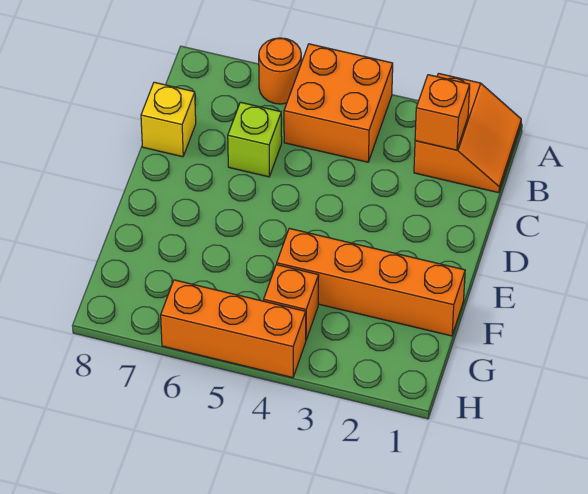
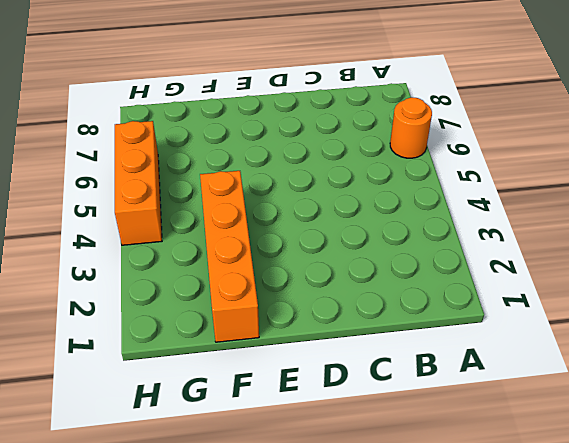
none -> orange 2x2 slope [414,74,521,193]
none -> orange 2x2 brick [284,44,393,162]

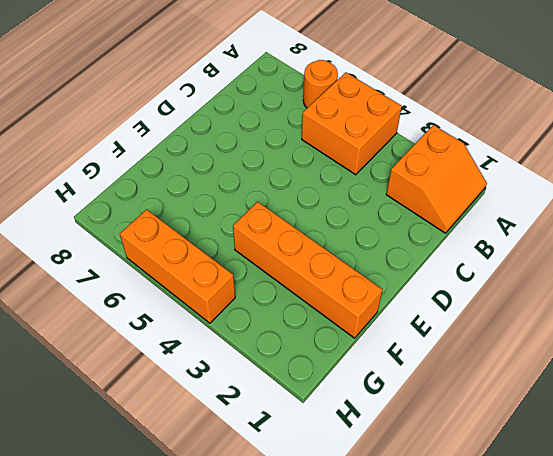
none -> lime 1x1 brick [228,102,282,177]
none -> yellow 1x1 brick [141,82,196,157]

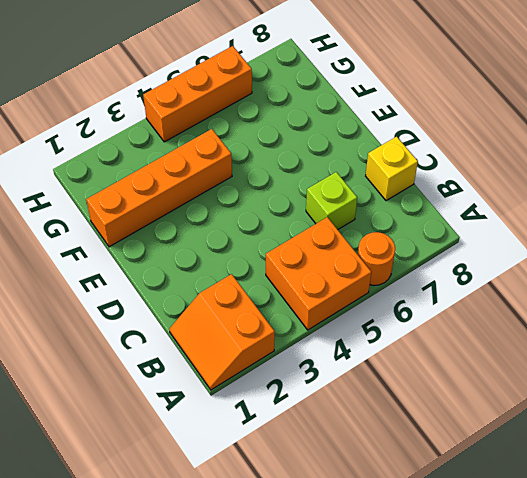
none -> orange 1x1 brick [264,265,319,340]
none -> orange 1x1 brick [415,75,470,150]

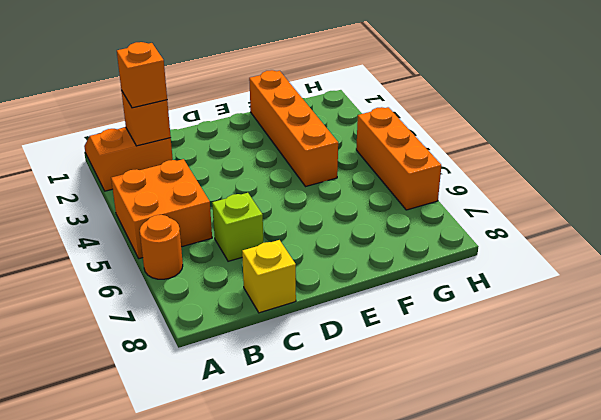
orange 1x1 brick [117,42,167,108] -> orange 1x1 brick moved to [264,265,319,340]

